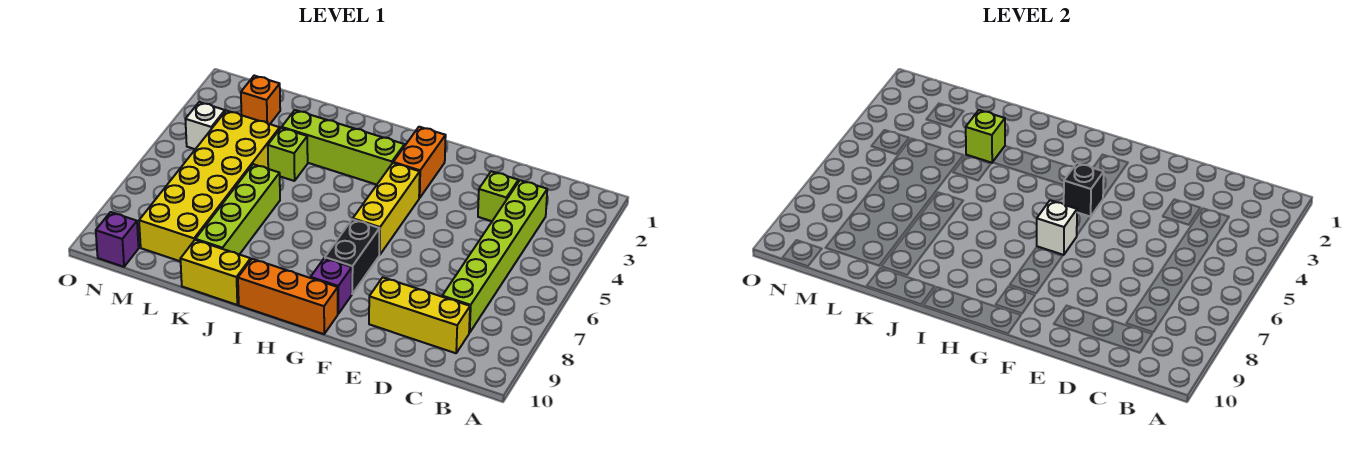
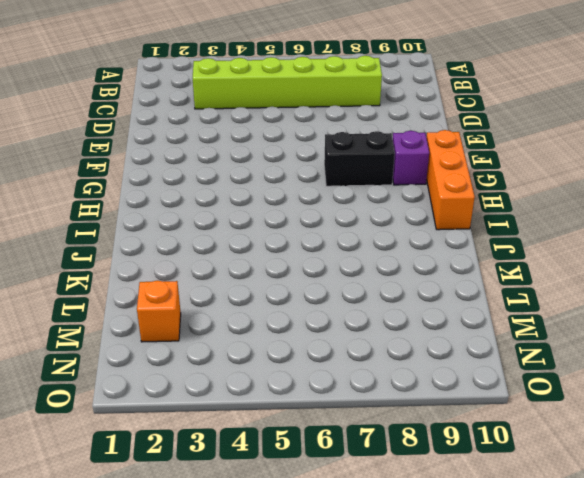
none -> yellow 1x3 brick [369,277,470,353]
none -> lime 1x1 brick [478,171,518,221]
none -> orange 1x2 brick [393,127,446,198]

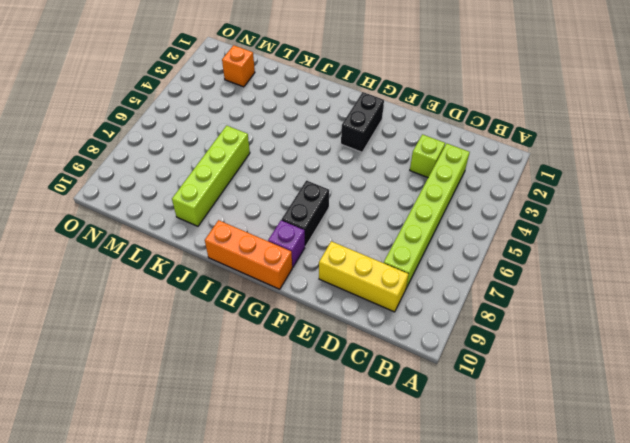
black 1x2 brick [341,92,384,152] -> orange 1x2 brick [393,127,446,198]
none -> yellow 1x3 brick [353,163,420,255]
none -> lime 1x4 brick [282,110,404,185]
none -> yellow 1x2 brick [181,240,251,305]

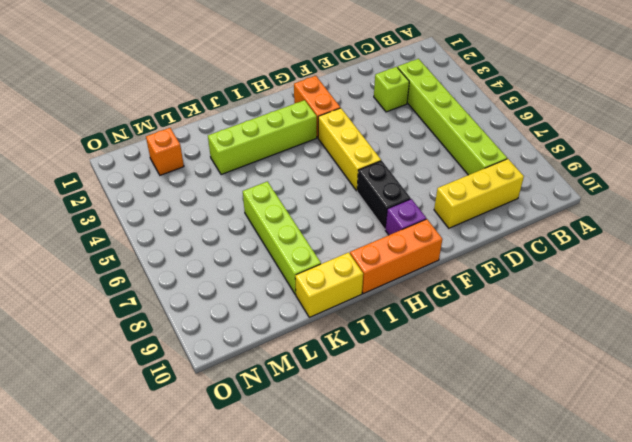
none -> lime 1x1 brick [268,128,308,181]
none -> yellow 2x6 brick [139,111,280,261]
none -> white 1x1 brick [185,102,225,149]

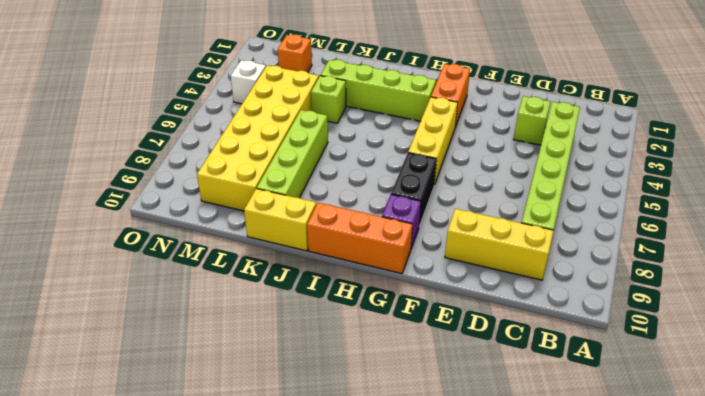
none -> purple 1x1 brick [96,212,139,267]
none -> black 1x1 brick [1064,163,1104,217]
none -> white 1x1 brick [1037,200,1077,255]

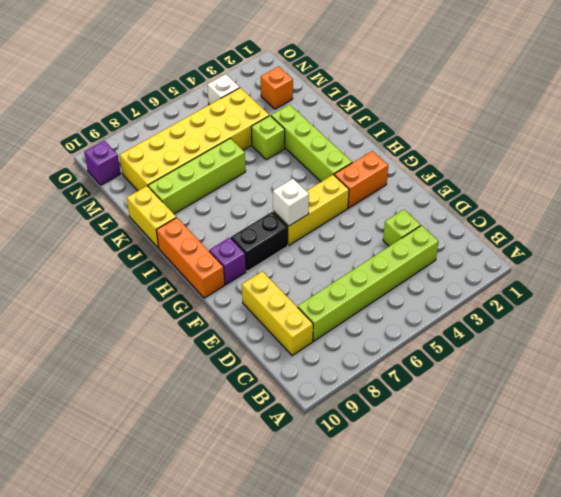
none -> black 1x1 brick [1064,163,1104,217]
none -> lime 1x1 brick [966,110,1005,163]

